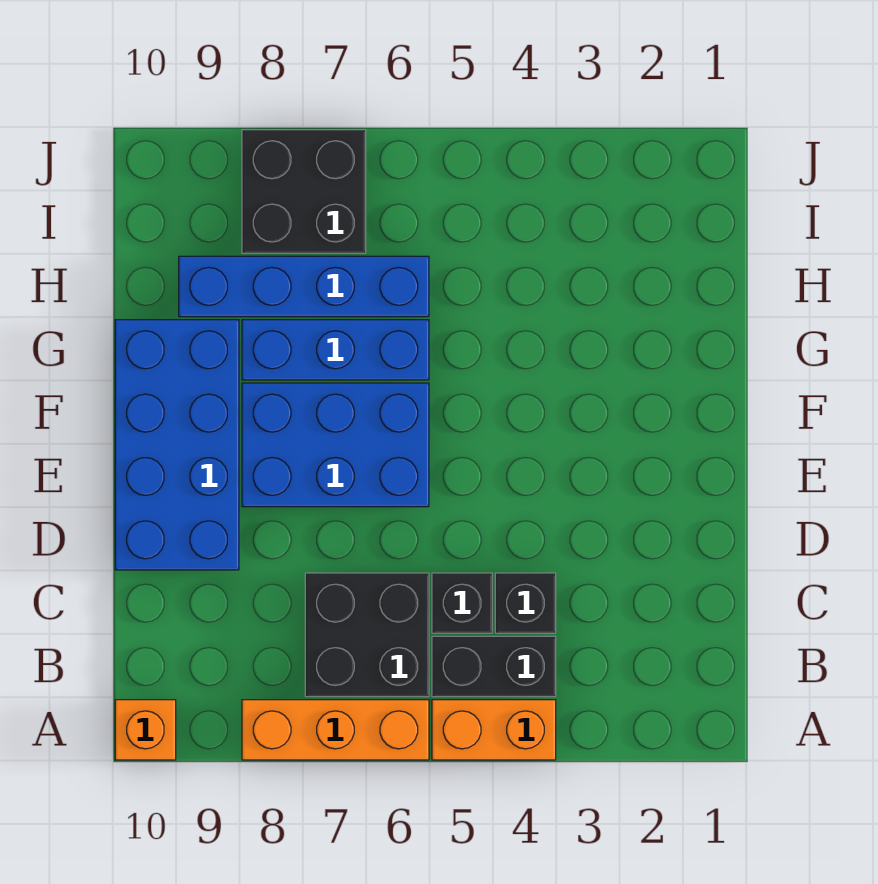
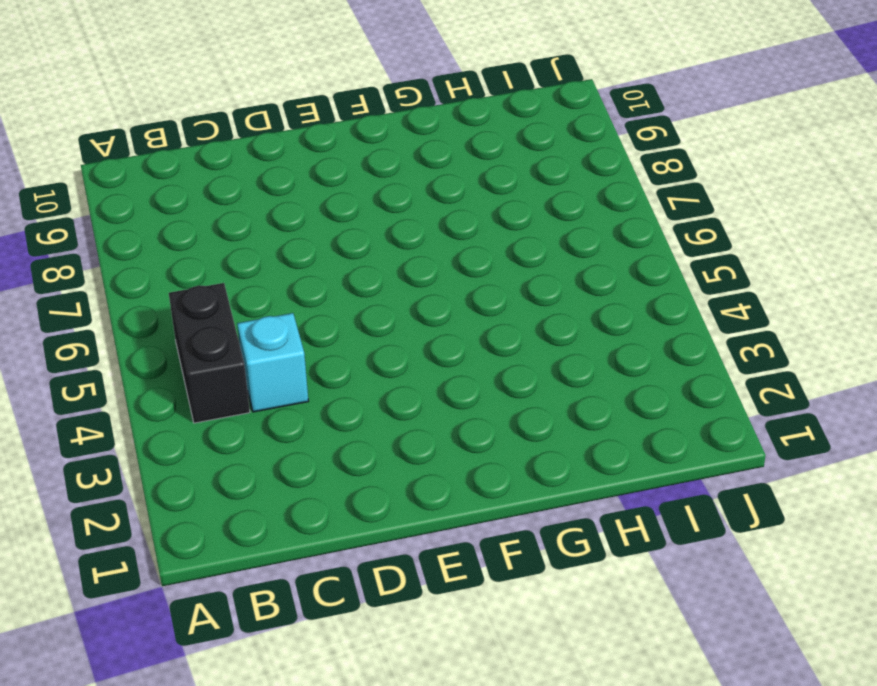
cyan 1x1 brick [237,313,308,412] -> black 1x1 brick [495,573,556,633]
none -> orange 1x2 brick [432,700,556,760]
none -> orange 1x3 brick [242,700,429,760]
none -> orange 1x1 brick [115,700,176,760]

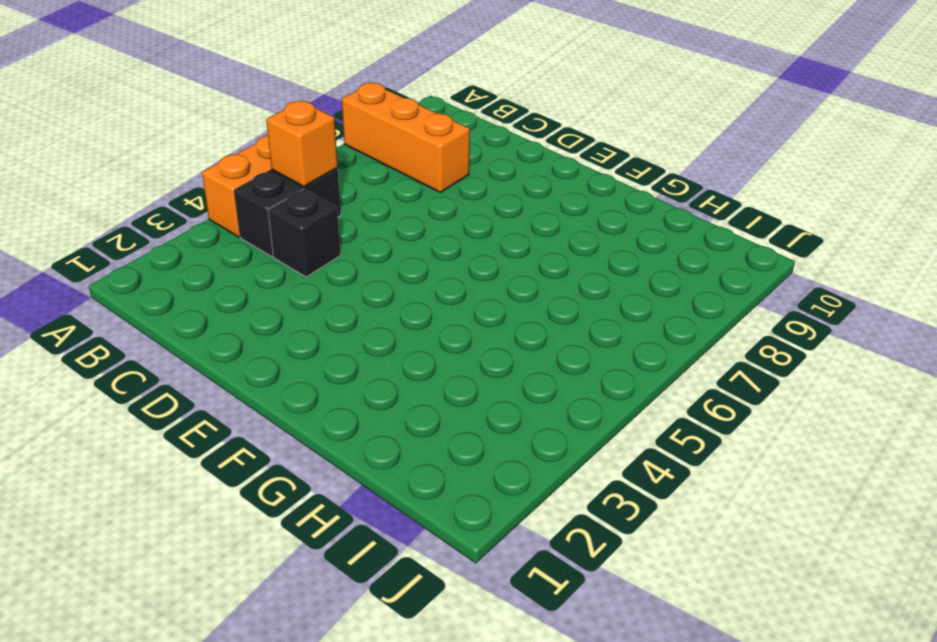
orange 1x3 brick [342,83,470,192] -> orange 1x3 brick turned to [242,700,429,760]
orange 1x1 brick [266,101,338,186] -> orange 1x1 brick moved to [115,700,176,760]
none -> black 2x2 brick [305,573,429,697]
none -> black 1x1 brick [432,573,492,633]
none -> blue 2x4 brick [115,320,239,570]

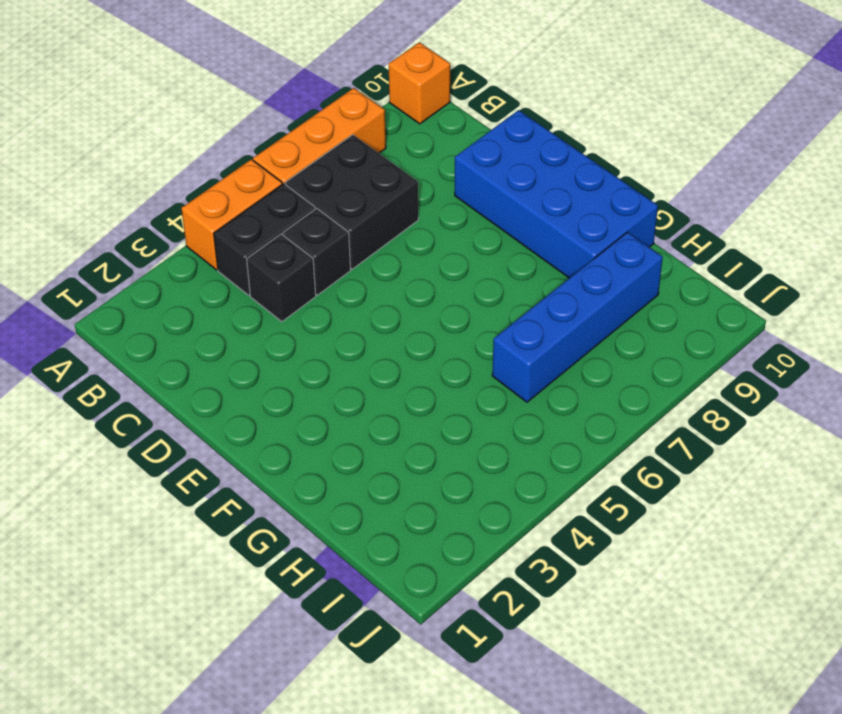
none -> blue 2x3 brick [242,383,429,507]
none -> blue 1x3 brick [242,320,429,380]
none -> black 2x2 brick [242,130,366,253]

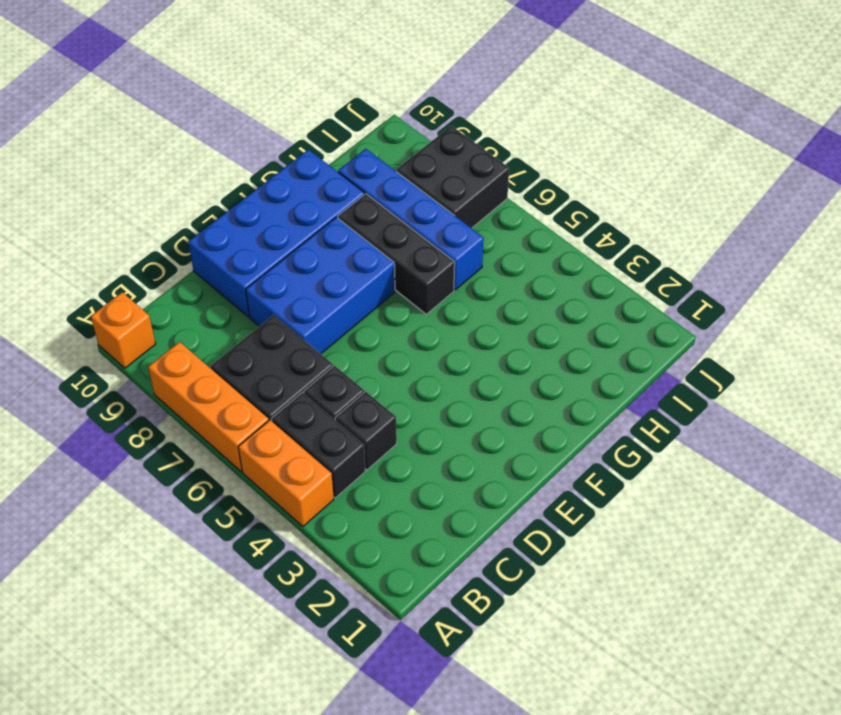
blue 2x3 brick [246,217,395,354] -> blue 2x3 brick turned to [242,383,429,507]
black 1x3 brick [338,194,455,314] -> blue 1x3 brick [242,320,429,380]

